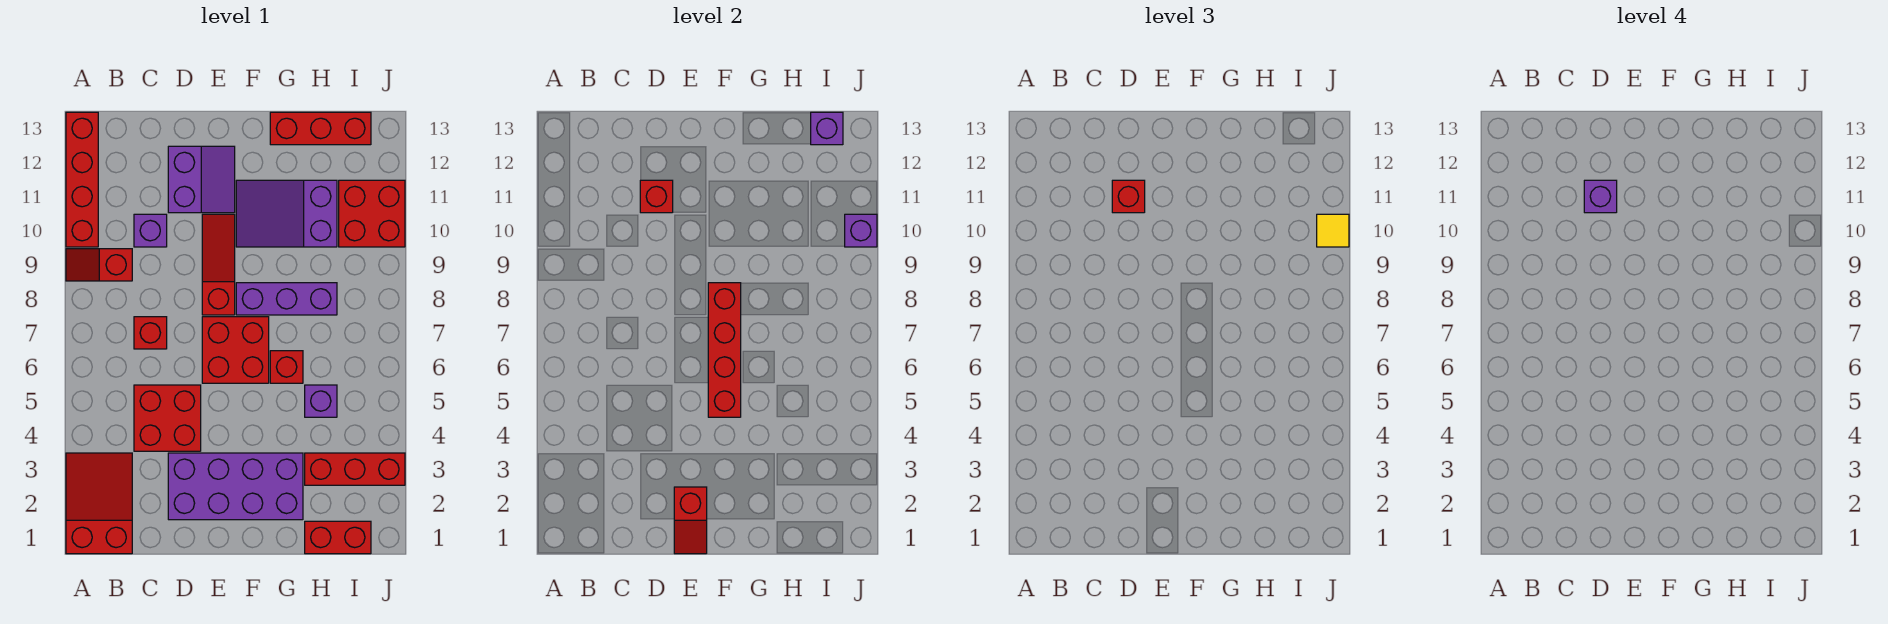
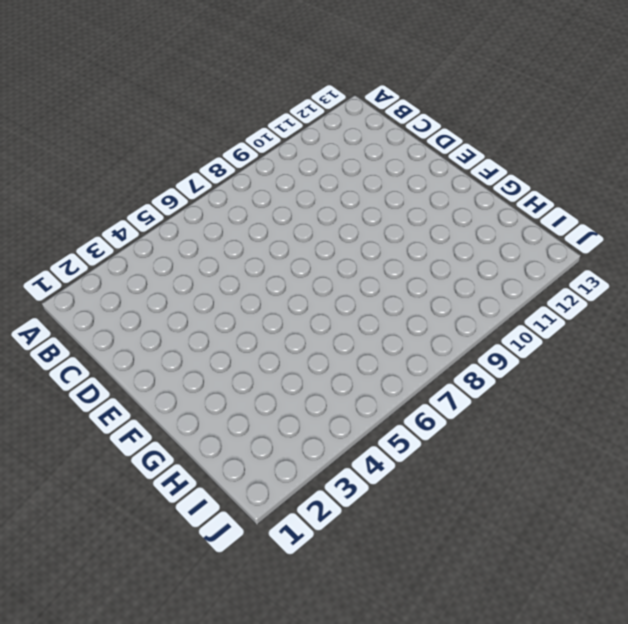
none -> red 2x3 slope [66,453,132,554]
none -> red 1x2 slope [66,249,132,281]
none -> red 1x4 brick [66,112,98,247]

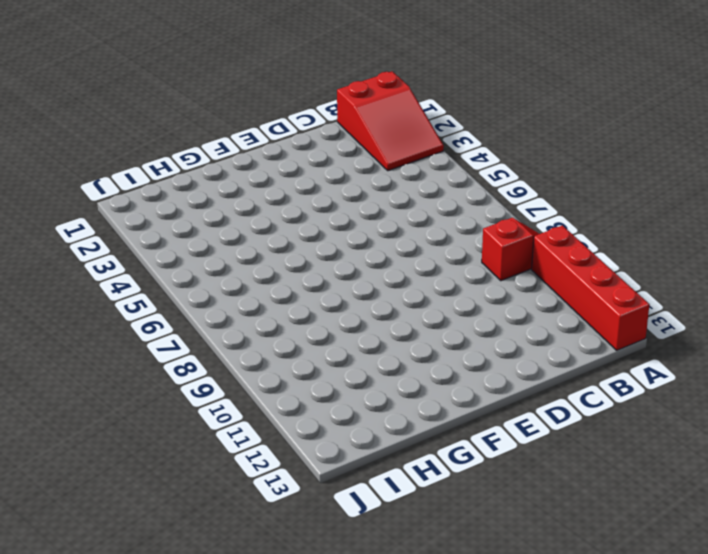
none -> red 2x2 brick [134,385,201,451]
none -> red 1x1 brick [134,317,167,349]
none -> purple 1x1 brick [134,214,167,247]

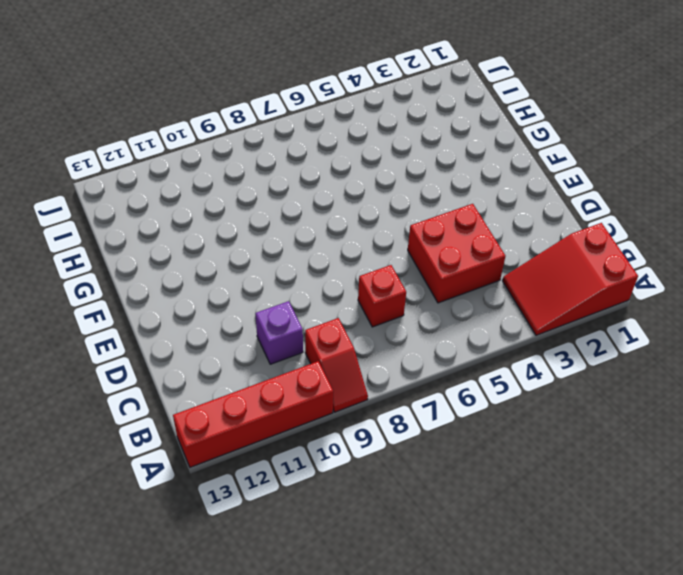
none -> purple 2x4 brick [168,453,303,520]
none -> purple 2x2 slope [168,146,235,213]
none -> red 2x2 brick [202,317,269,383]

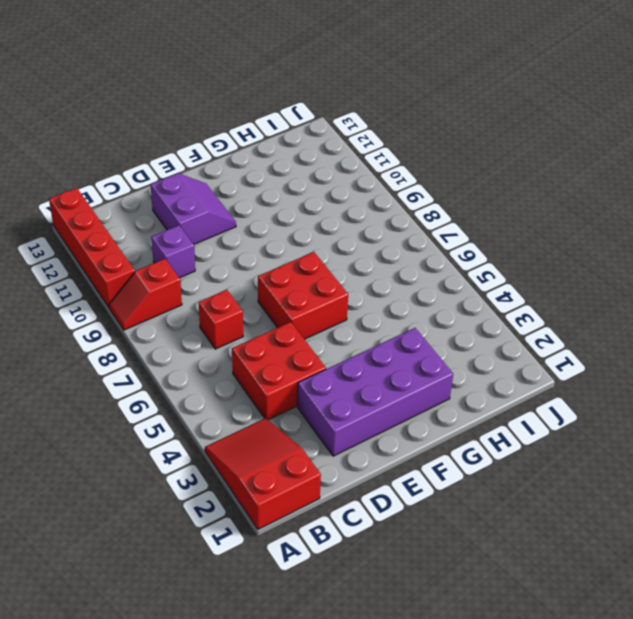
none -> red 1x3 slope [202,214,235,315]
none -> purple 1x3 brick [236,283,337,315]
none -> purple 2x3 slope [236,180,337,247]

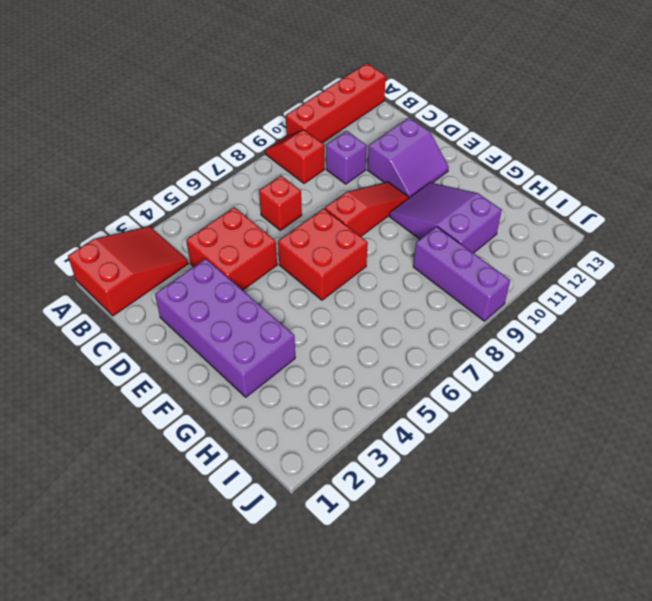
purple 1x3 brick [413,227,510,321] -> purple 1x3 brick moved to [236,283,337,315]
none -> red 1x1 brick [270,351,303,383]
none -> red 1x3 brick [270,112,371,145]
none -> red 1x2 brick [305,521,371,554]

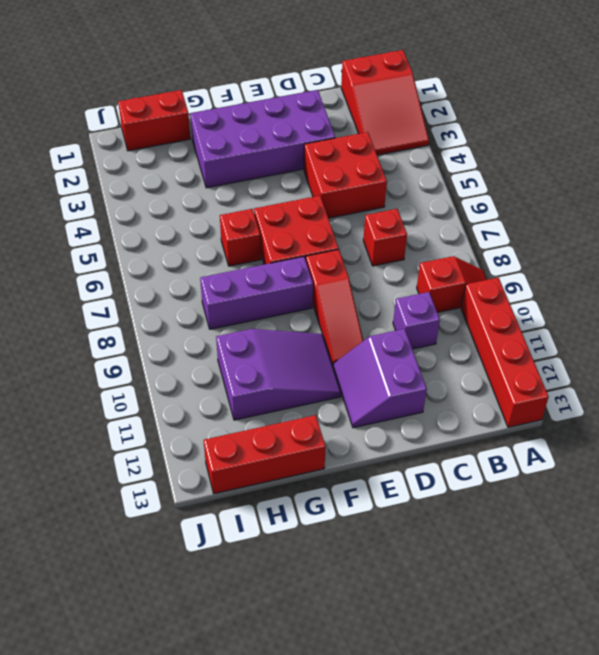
none -> red 1x3 brick [305,453,405,485]
none -> purple 1x1 brick [305,385,337,417]
none -> red 2x2 brick [339,180,405,247]

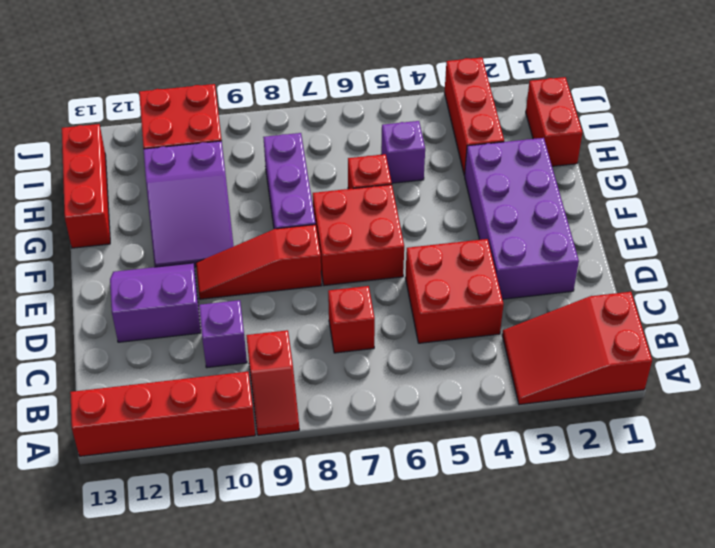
none -> red 1x1 brick [640,180,673,213]
none -> red 1x2 slope [674,487,707,554]
none -> red 1x4 brick [708,283,741,417]

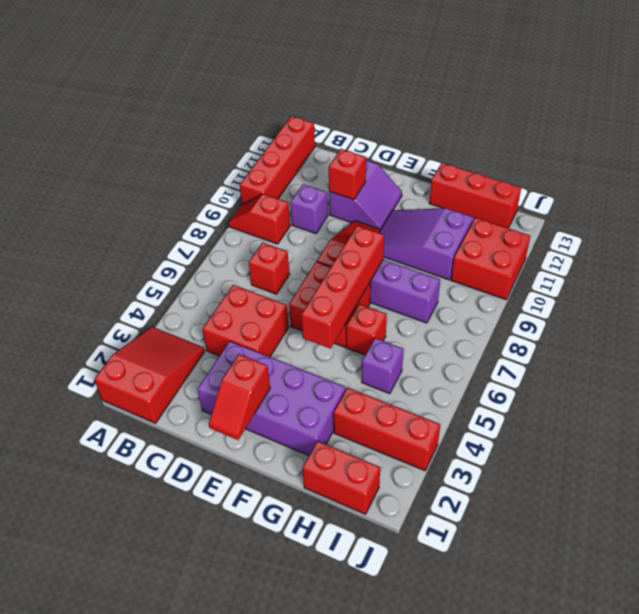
none -> purple 1x1 brick [811,112,843,145]
none -> purple 1x1 brick [845,214,877,247]
none -> red 1x1 brick [1112,180,1145,213]

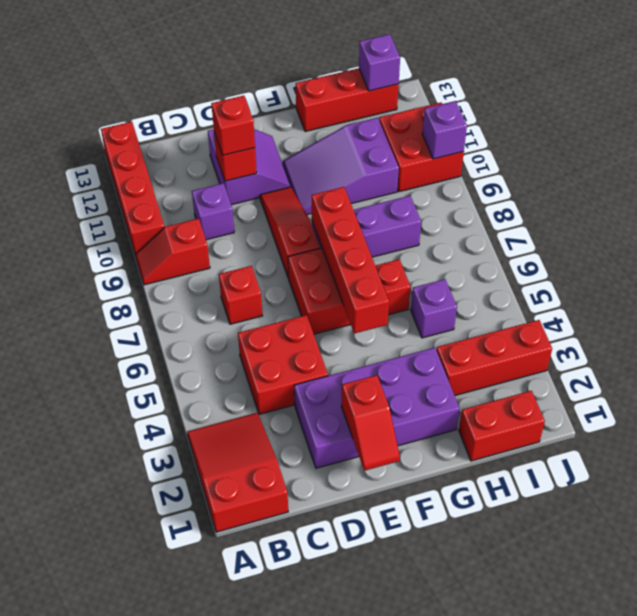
none -> yellow 1x1 tile [1317,214,1349,247]
none -> purple 1x1 brick [1584,180,1617,213]

